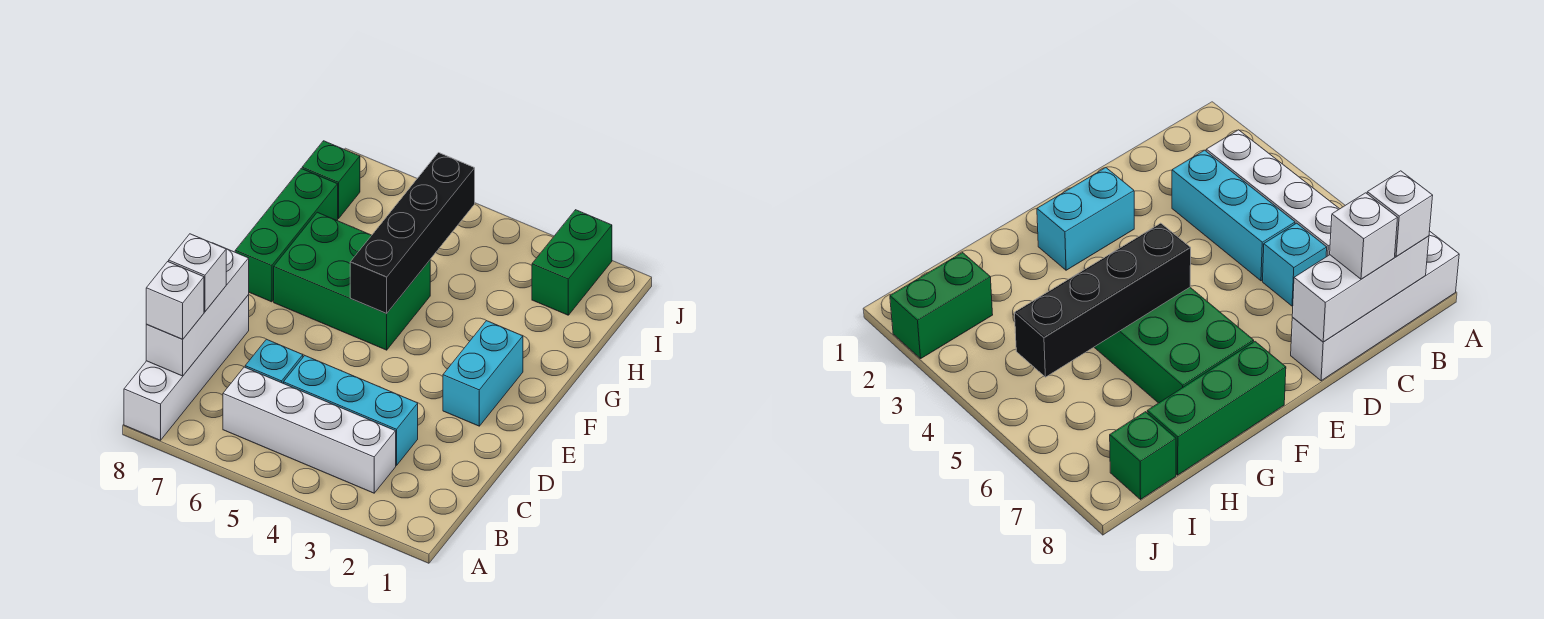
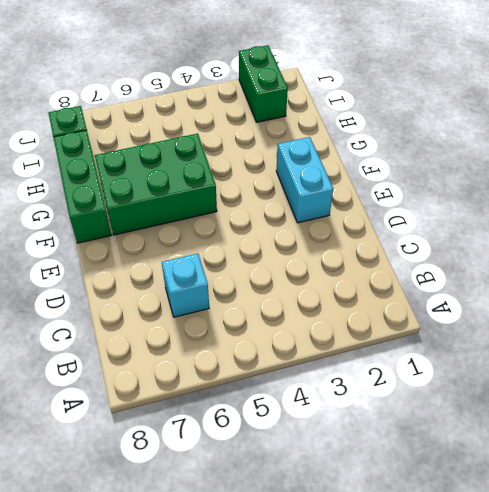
none -> white 1x4 brick [124,295,249,440]
none -> white 1x4 brick [223,367,396,493]
none -> cyan 1x3 brick [284,356,418,466]

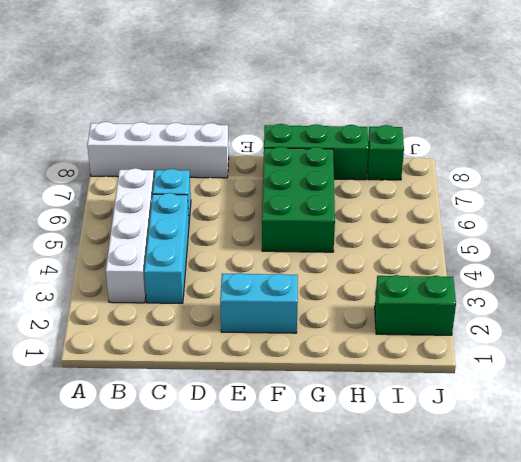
none -> white 1x3 brick [146,243,249,376]
none -> black 1x4 brick [350,153,475,313]
none -> white 1x1 brick [146,262,204,339]

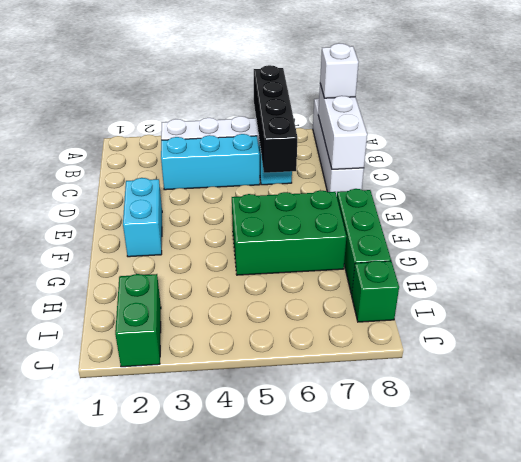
black 1x4 brick [254,65,298,173] -> black 1x4 brick moved to [350,153,475,313]
none -> white 1x1 brick [169,234,226,312]

